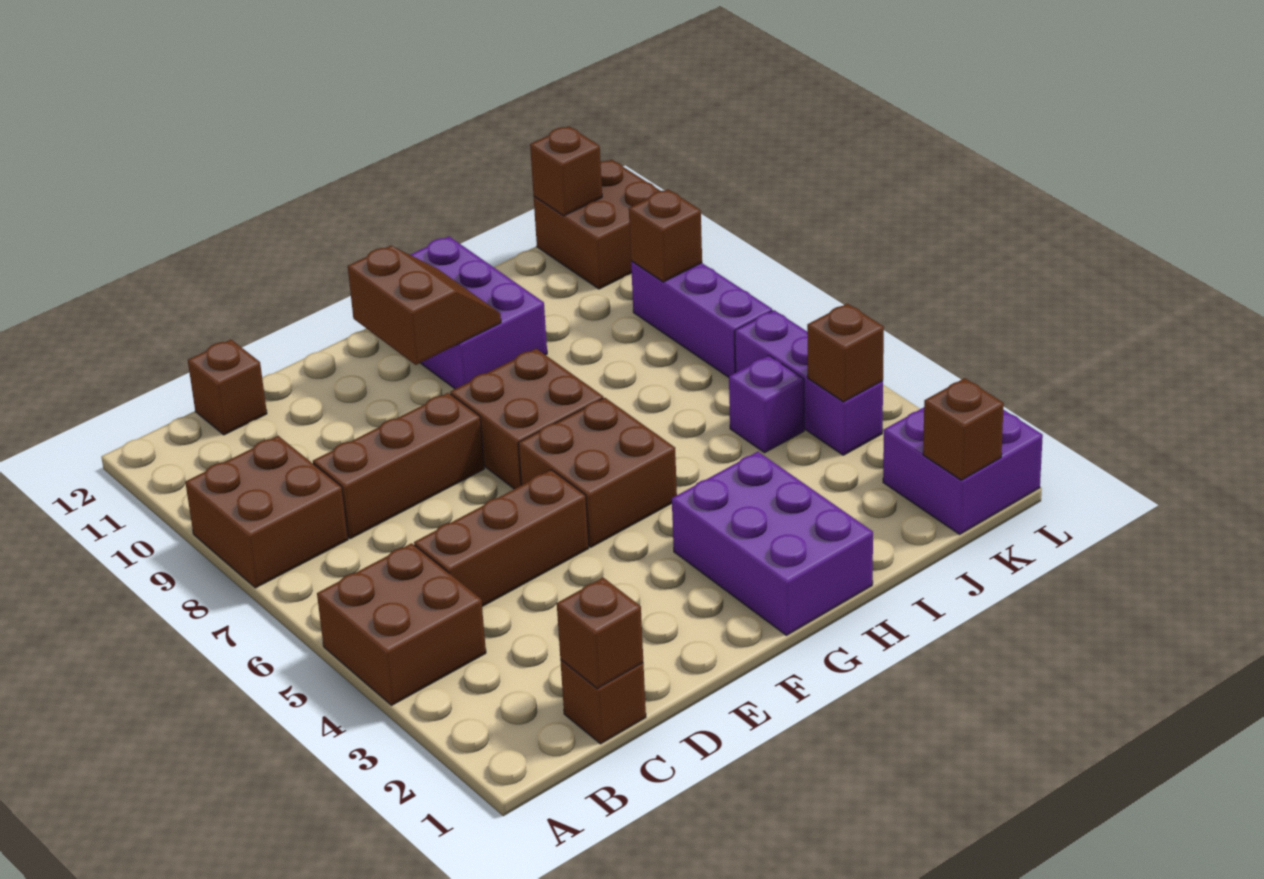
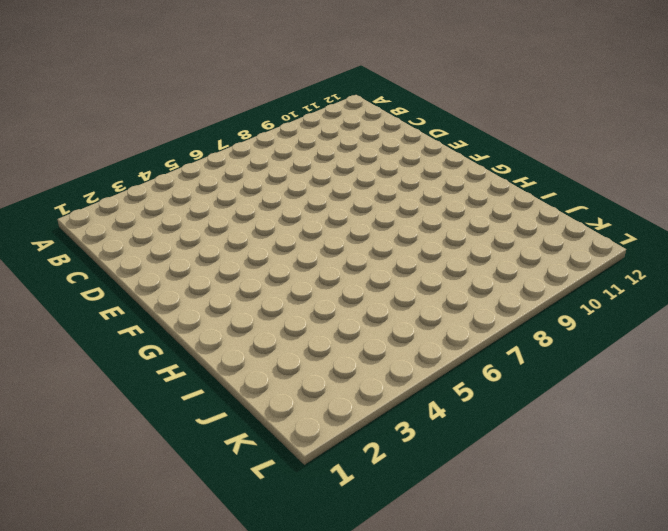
none -> brown 2x2 brick [317,543,486,705]
none -> brown 2x2 brick [185,436,348,588]
none -> brown 1x1 brick [560,660,646,744]

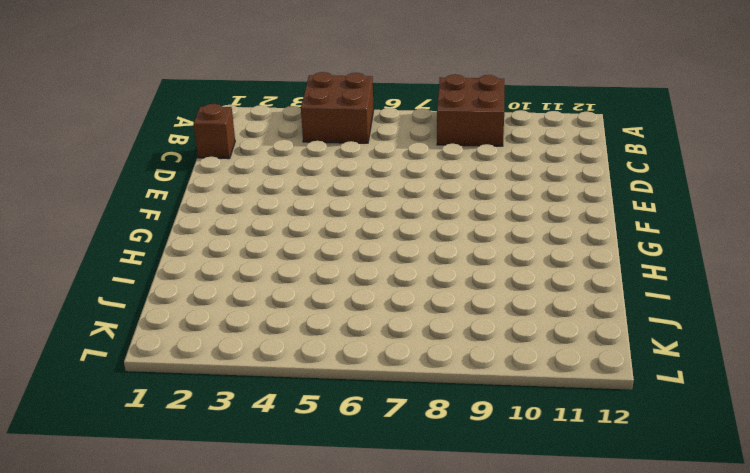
none -> brown 1x3 brick [414,470,589,607]
none -> brown 1x3 brick [313,393,484,539]
none -> brown 1x1 brick [188,340,267,435]

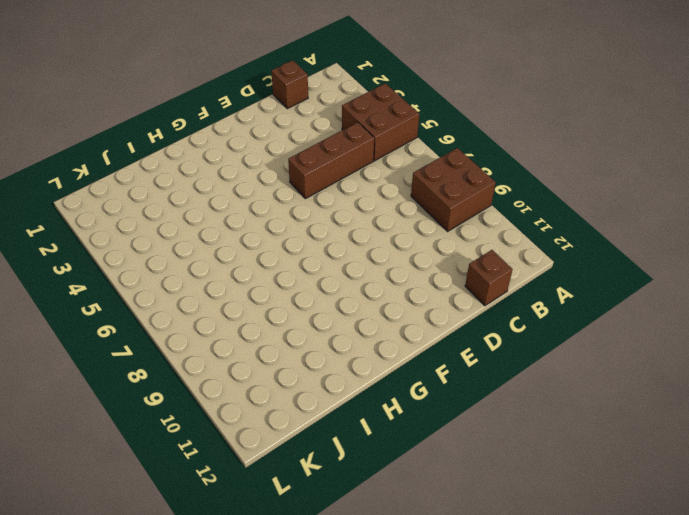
none -> brown 1x3 brick [313,393,484,539]
none -> brown 2x2 brick [518,398,677,547]
none -> brown 2x2 brick [450,349,603,489]

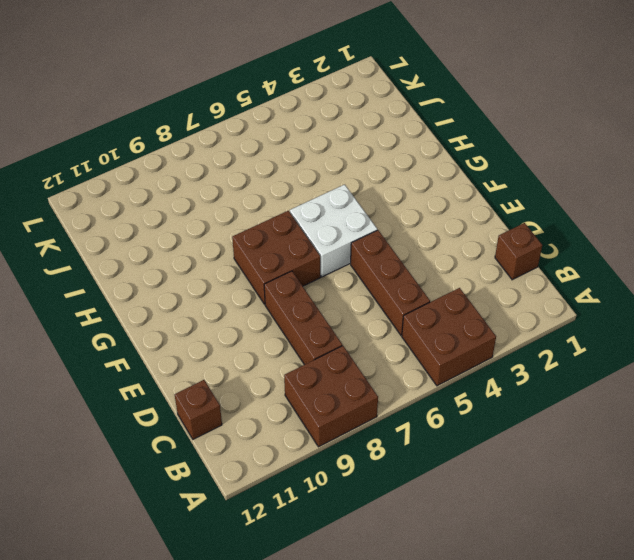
white 2x2 brick [290,185,377,277] -> brown 2x2 brick [518,398,677,547]
none -> purple 2x3 brick [672,452,873,635]
none -> purple 2x3 brick [411,237,547,389]
none -> purple 1x1 brick [729,356,804,453]

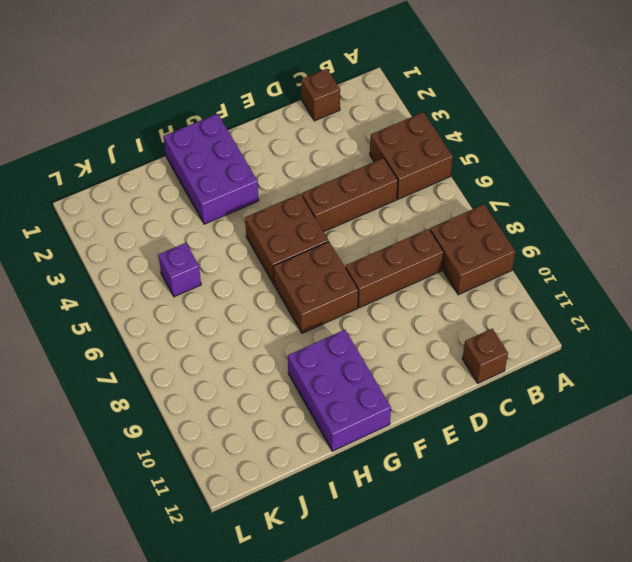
none -> purple 2x2 brick [883,407,1043,534]
none -> purple 1x3 brick [735,310,883,455]
none -> purple 1x3 brick [631,261,772,377]

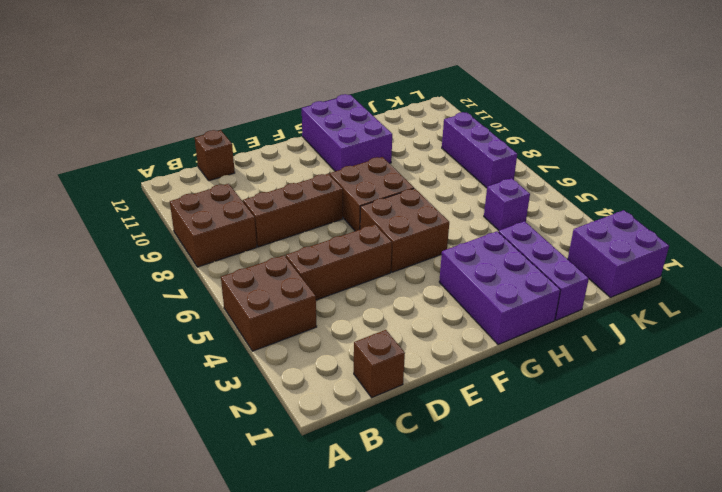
purple 1x3 brick [499,221,589,320] -> purple 1x3 brick moved to [735,310,883,455]
none -> brown 2x2 brick [534,160,660,289]
none -> brown 1x1 brick [557,578,643,689]
none -> brown 2x2 slope [348,246,501,365]

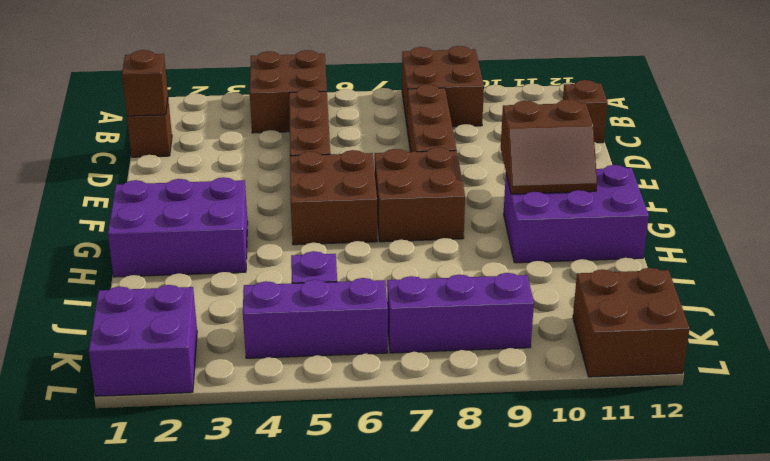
none -> brown 1x1 brick [923,378,1004,480]
none -> brown 1x1 brick [807,303,884,402]
none -> brown 1x1 brick [629,189,702,282]

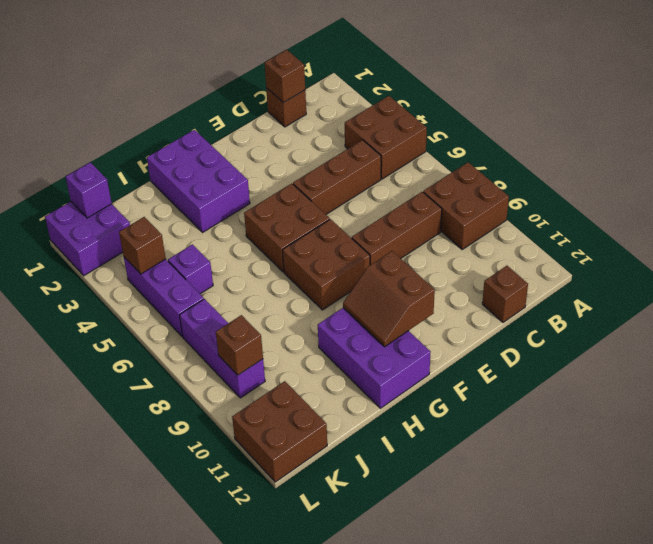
purple 1x1 brick [66,162,112,218] -> brown 1x1 brick [923,378,1004,480]
none -> brown 1x1 brick [530,126,602,216]

